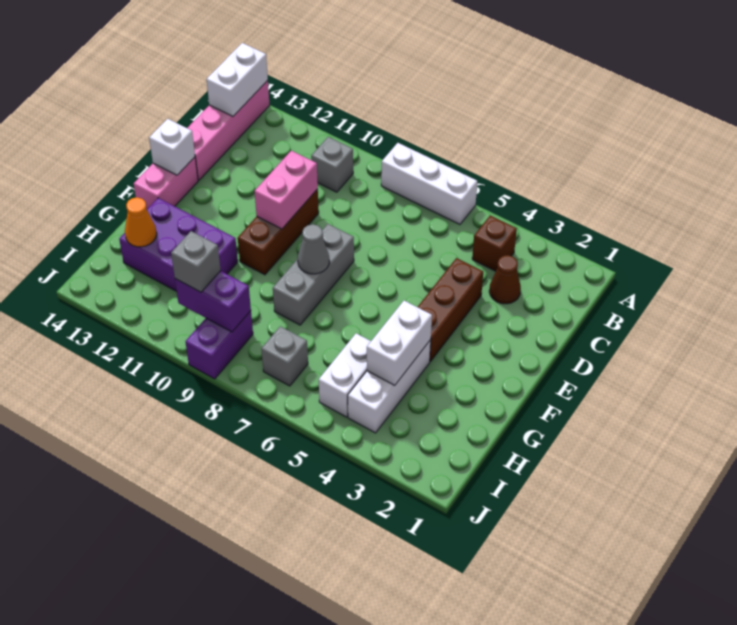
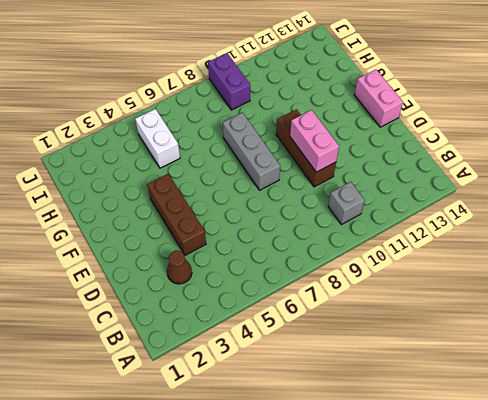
none -> white 1x3 brick [381,143,477,224]
none -> pink 1x4 brick [188,80,270,180]
none -> brown 1x1 brick [472,216,517,271]

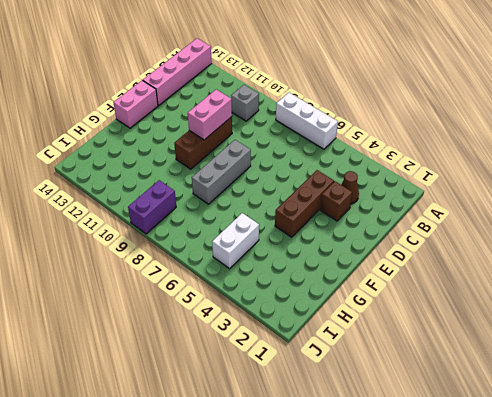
brown 1x1 brick [320,181,352,221] -> brown 1x1 brick moved to [472,216,517,271]
none -> white 1x3 brick [348,340,431,433]
none -> purple 2x3 brick [119,198,238,291]
none -> grey 1x1 brick [262,326,308,386]

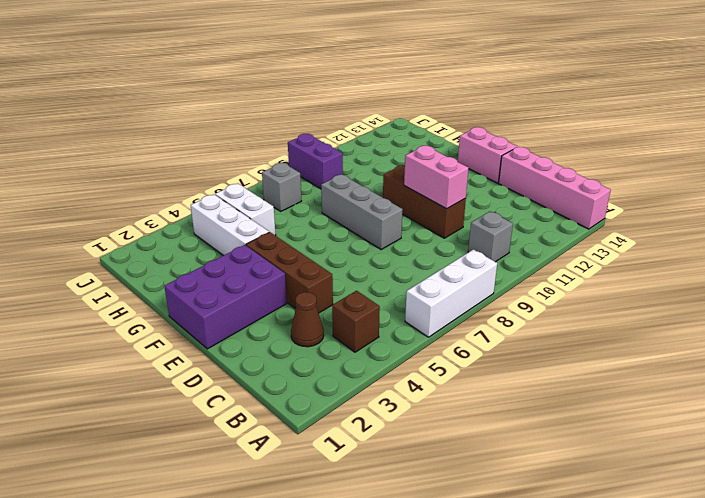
purple 2x3 brick [164,245,287,349] -> purple 2x3 brick moved to [119,198,238,291]
none -> white 1x2 brick [206,43,268,116]
none -> white 1x1 brick [149,119,195,175]
none -> grey 1x1 cone [298,224,329,274]

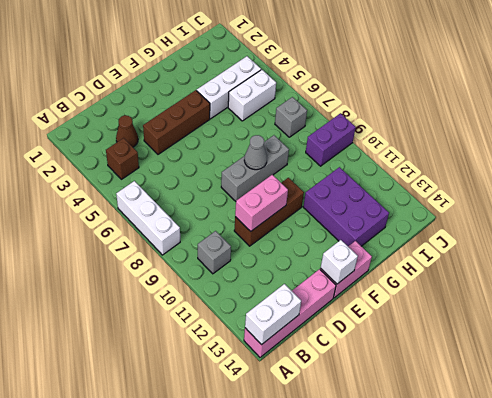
none -> white 1x2 brick [367,301,432,385]
none -> orange 1x1 cone [125,197,157,247]
none -> purple 1x2 brick [175,271,251,332]

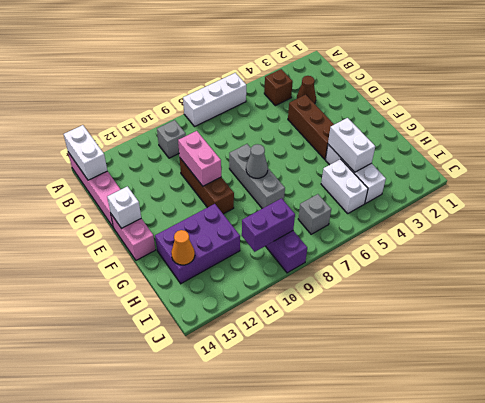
none -> grey 1x1 brick [171,231,221,292]

